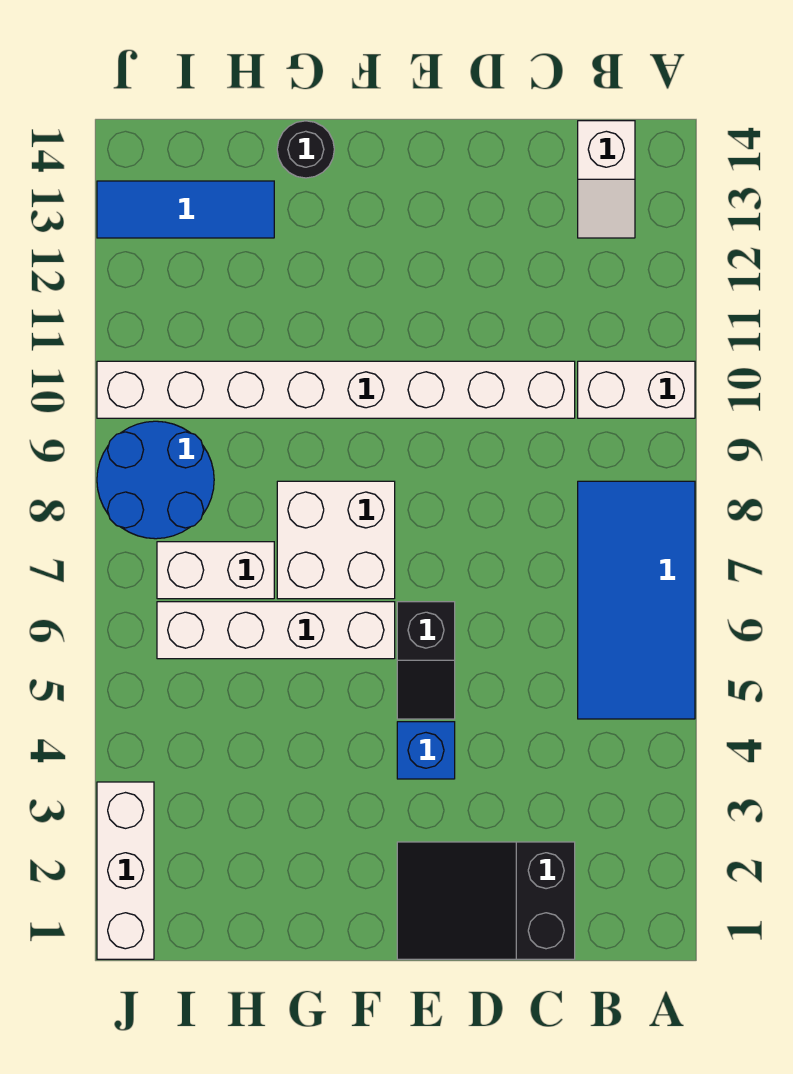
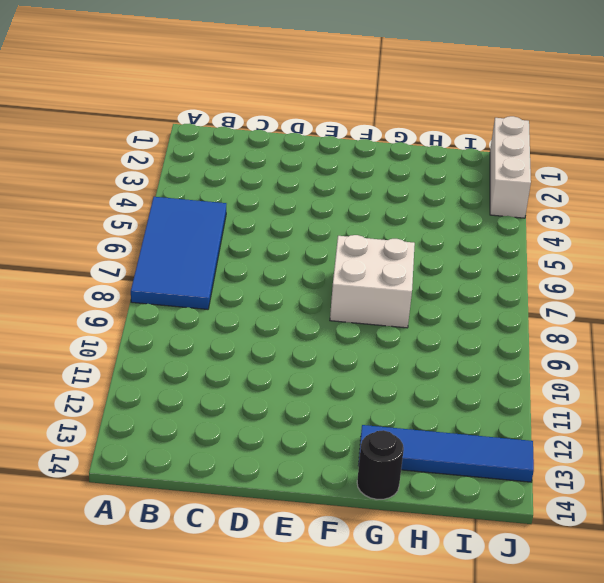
blue 1x4 tile [358,425,534,482] -> blue 1x3 tile [97,181,274,238]
none -> white 1x2 brick [578,361,695,418]
none -> white 1x2 slope [578,121,635,238]
none -> black 2x3 slope [397,842,575,959]

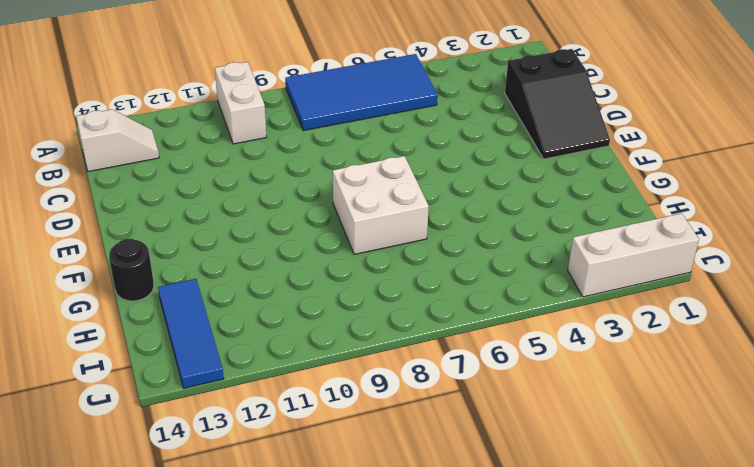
none -> white 1x8 brick [97,361,575,418]
none -> blue 1x1 brick [397,722,455,779]
none -> black 1x2 slope [397,602,455,719]

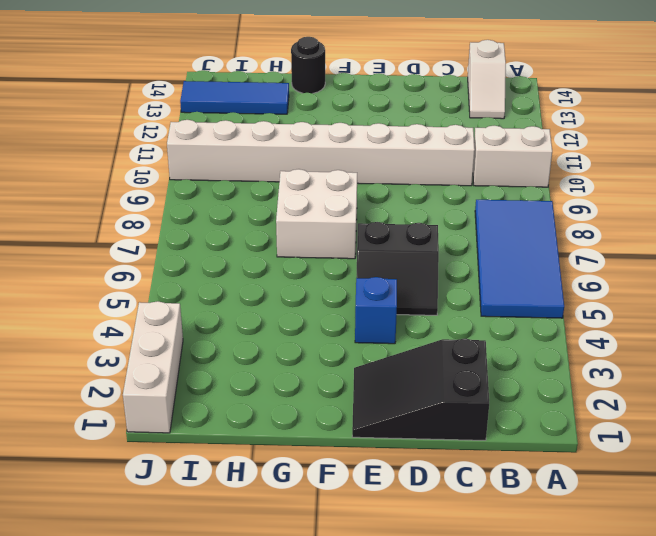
black 2x2 slope [357,222,439,315] -> black 1x2 slope [397,602,455,719]
none -> white 1x4 brick [157,602,395,659]
none -> white 1x2 brick [157,542,274,599]
none -> blue 2x2 round brick [97,421,214,539]

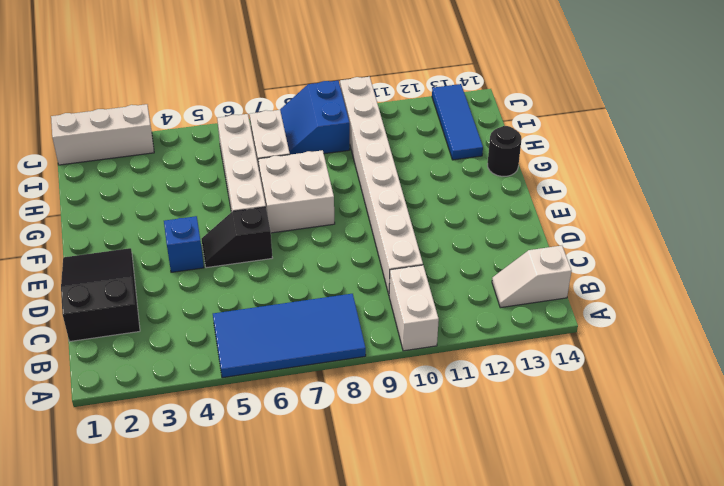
blue 2x2 slope [280,81,350,155] -> blue 2x2 round brick [97,421,214,539]

